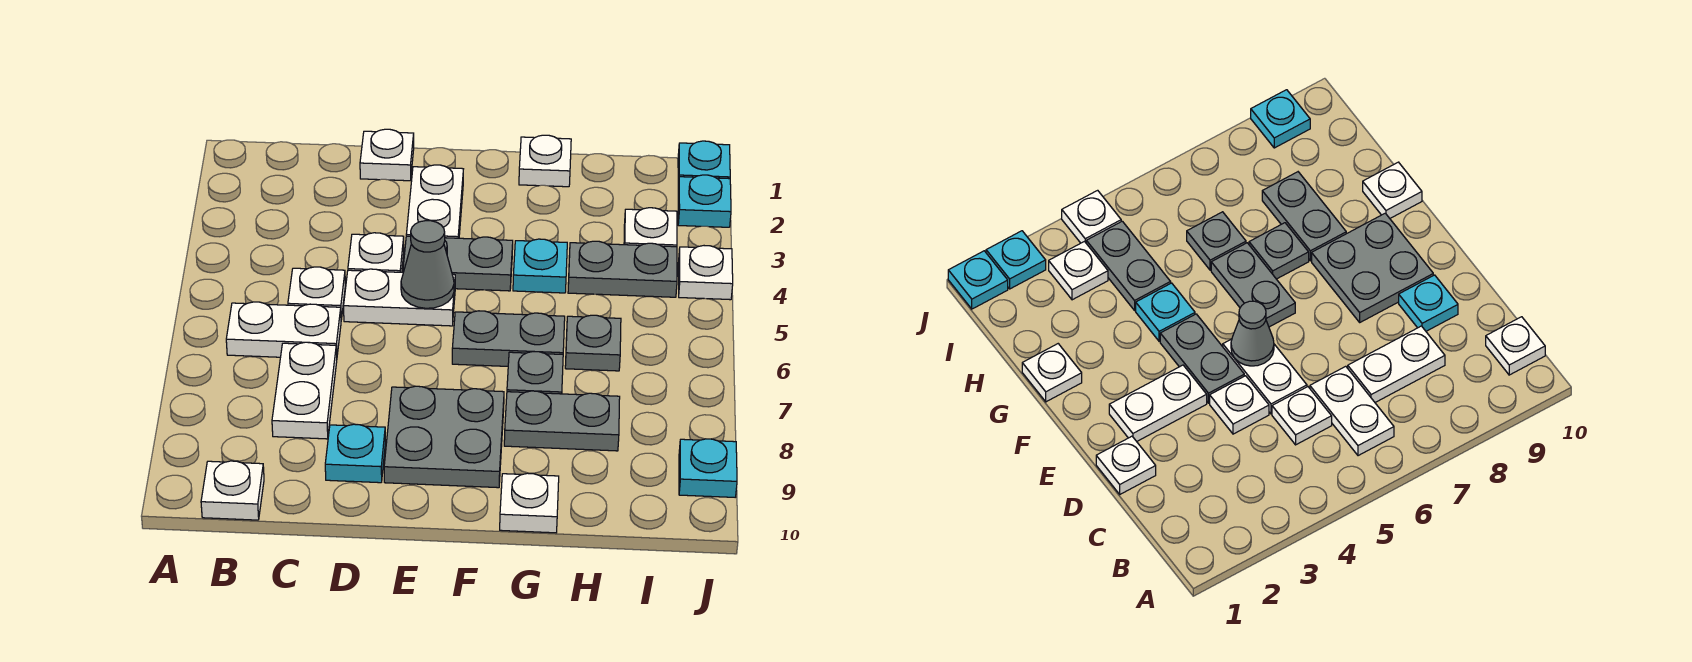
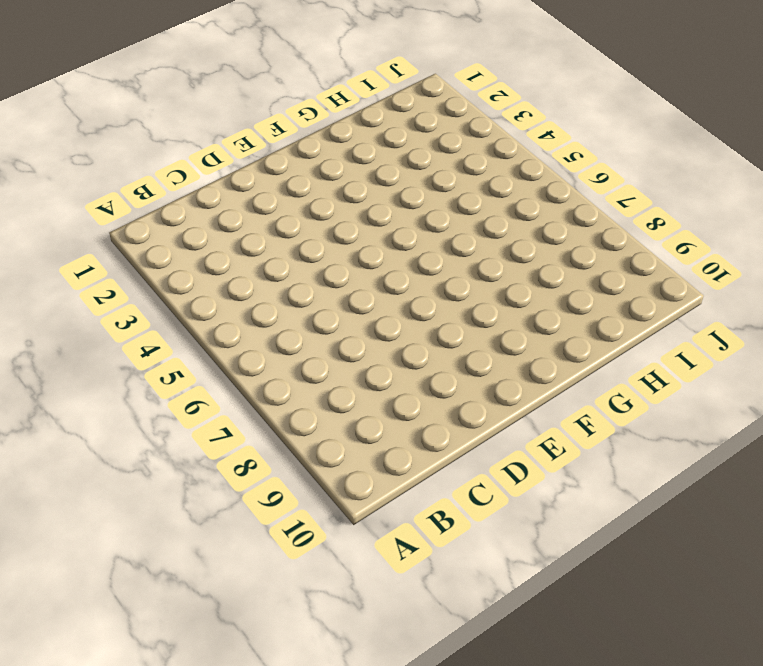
none -> white 1x2 plate [226,302,341,357]
none -> white 1x1 plate [201,461,264,520]
none -> white 1x1 plate [288,267,345,319]

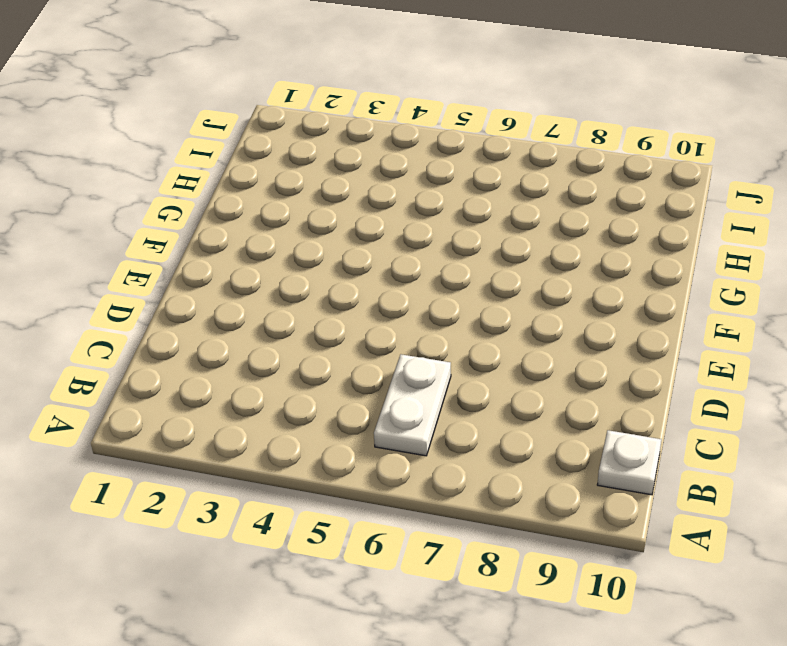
none -> white 1x1 plate [288,267,345,319]
none -> white 1x2 plate [272,342,337,439]
none -> white 1x1 plate [360,129,414,181]

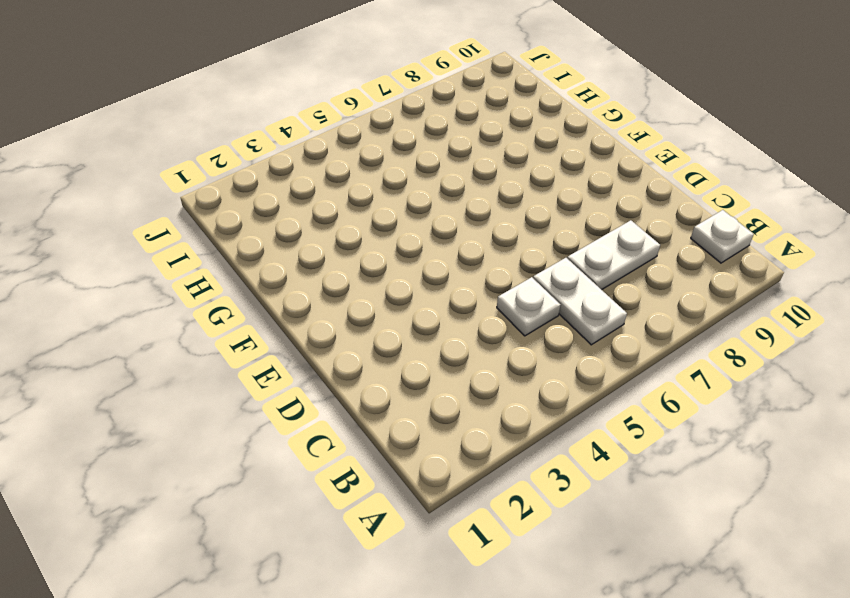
none -> white 1x1 plate [360,129,414,181]
none -> white 1x1 plate [348,233,404,272]
none -> white 1x2 plate [344,269,455,326]

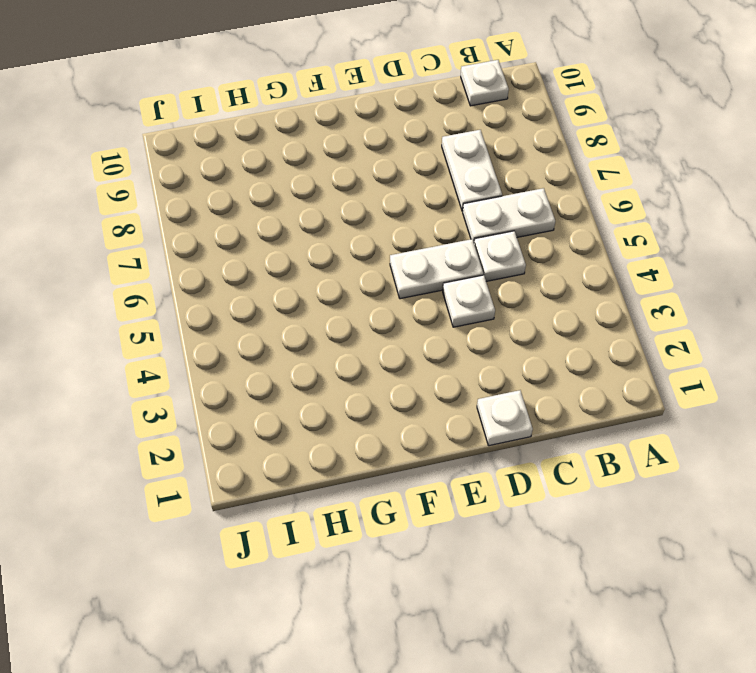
none -> cyan 1x1 plate [325,424,385,483]
none -> white 1x2 plate [406,165,463,238]
none -> grey 1x2 plate [403,236,513,291]

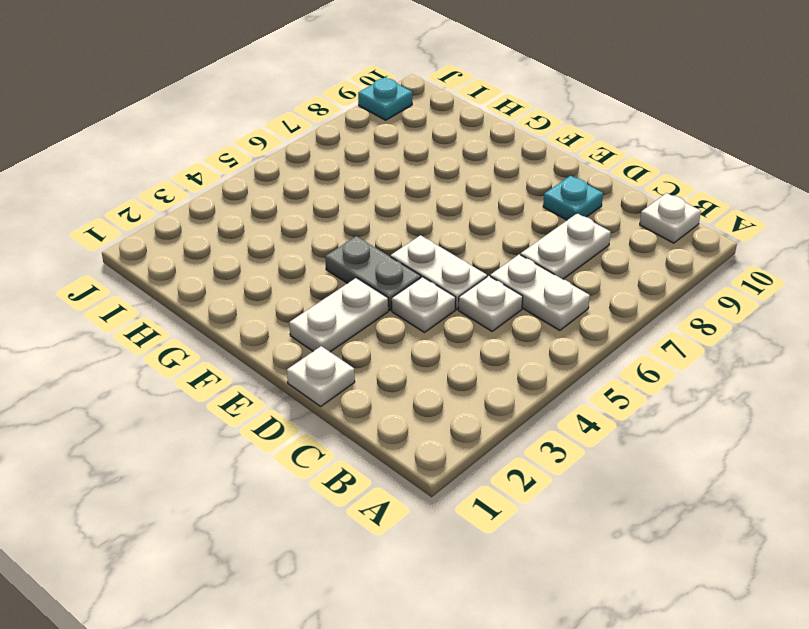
none -> grey 2x2 plate [384,386,504,488]
none -> grey 1x2 plate [452,311,565,366]
none -> white 1x1 plate [519,135,571,187]

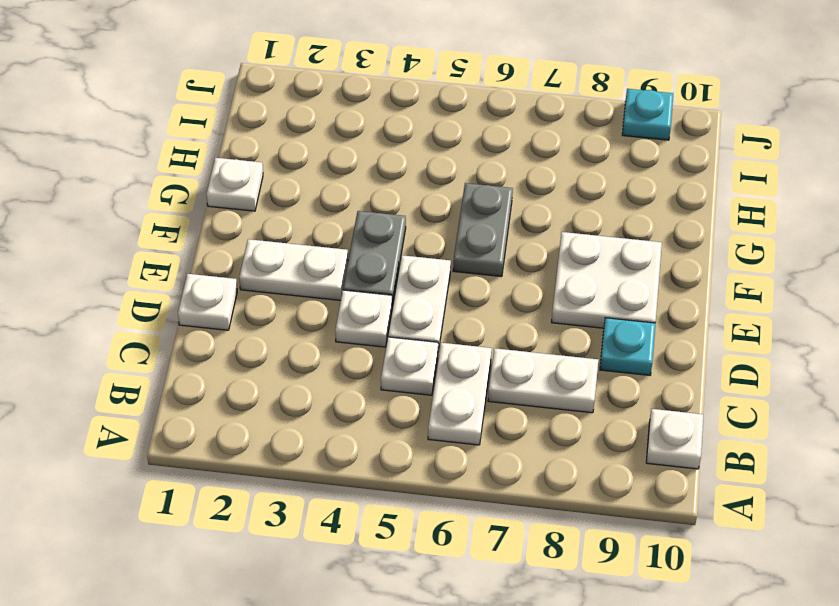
white 2x2 plate [552,232,662,328] -> grey 2x2 plate [384,386,504,488]
none -> cyan 1x1 plate [513,239,567,293]
none -> grey 1x1 plate [507,352,563,394]
none -> grey 1x2 plate [504,391,620,451]

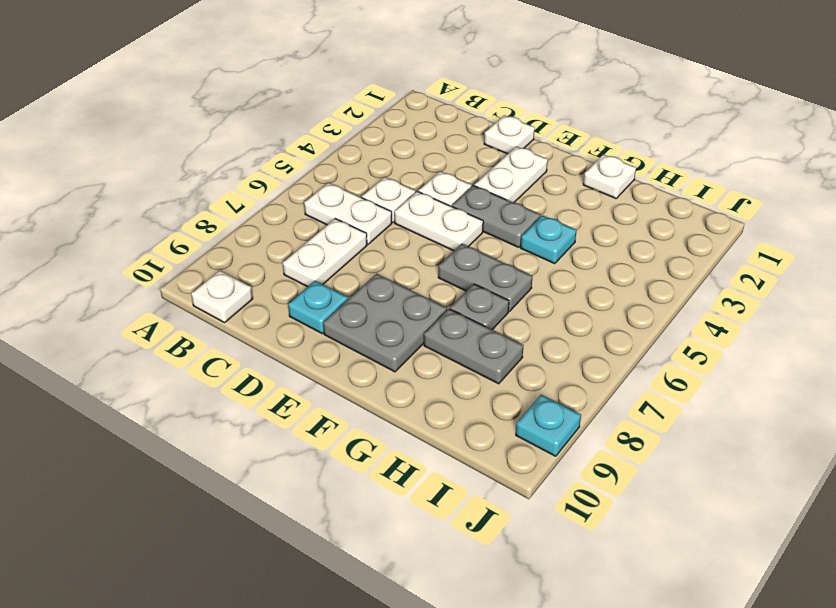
none -> white 1x1 plate [500,473,559,533]
none -> grey 1x2 plate [568,241,677,297]
none -> grey 1x1 plate [565,315,621,371]

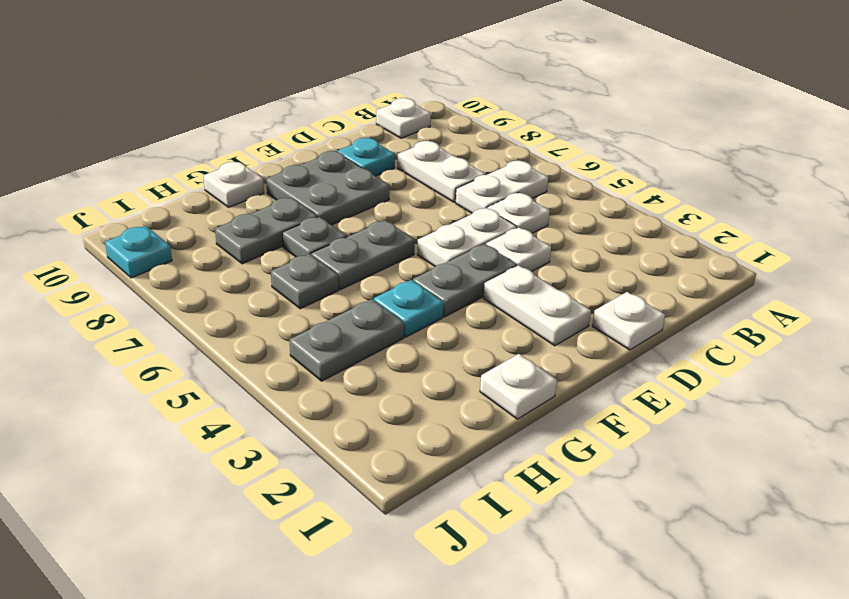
none -> white 1x1 plate [624,208,677,247]
none -> cyan 1x1 plate [678,141,730,189]
none -> cyan 1x1 plate [678,175,731,227]

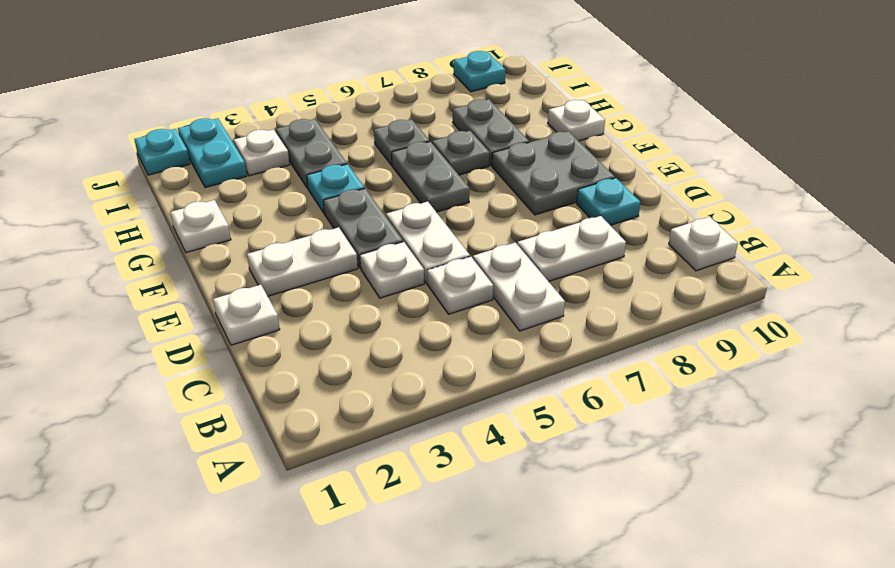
cyan 1x2 plate [178,118,247,188] -> cyan 1x1 plate [678,175,731,227]
none -> white 1x1 plate [678,246,733,300]
none -> grey 1x1 cone [401,221,454,308]

